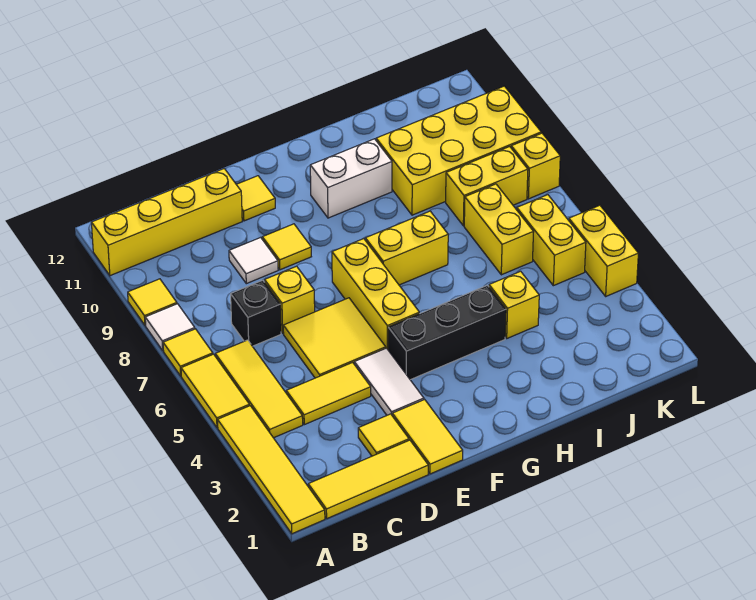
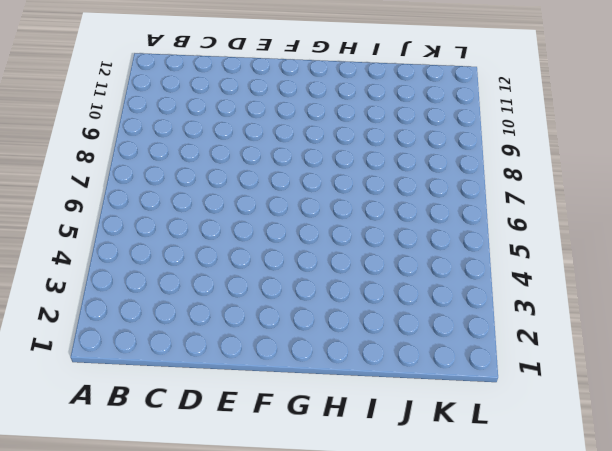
none -> yellow 1x4 tile [218,406,325,534]
none -> yellow 1x2 tile [181,354,250,428]
none -> yellow 1x1 tile [163,329,213,376]

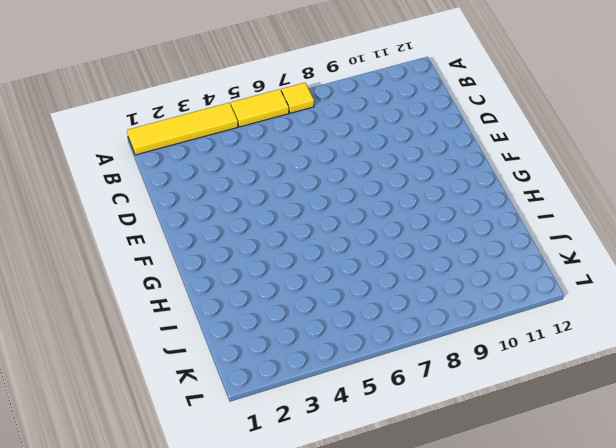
none -> white 1x1 tile [145,304,195,350]
none -> yellow 1x1 tile [128,279,177,325]
none -> yellow 1x4 brick [91,169,242,276]

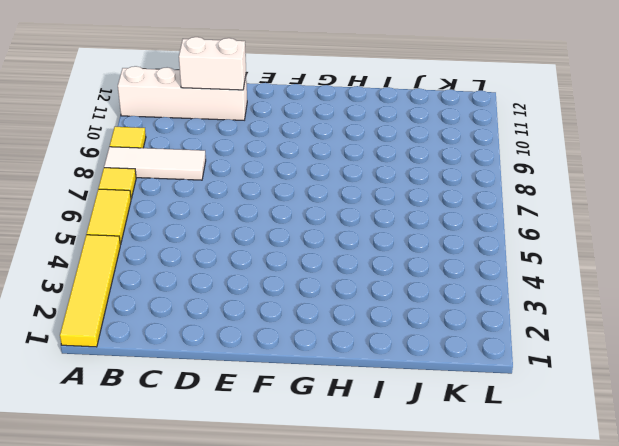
white 1x3 tile [104,147,206,180] -> white 1x1 tile [145,304,195,350]
white 1x4 brick [118,66,247,120] -> yellow 1x4 brick [91,169,242,276]
white 1x2 brick [179,37,246,90] -> white 1x2 brick moved to [310,139,392,218]
none -> yellow 1x3 tile [308,440,428,519]
none -> yellow 1x3 tile [215,340,303,438]
none -> yellow 1x2 tile [286,362,371,425]

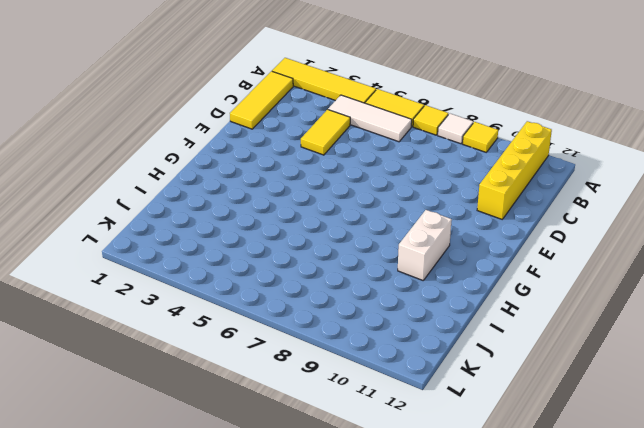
white 1x3 tile [328,95,412,142] -> yellow 1x3 tile [215,340,303,438]
none -> black 1x1 brick [231,280,281,346]
none -> yellow 1x1 tile [358,414,409,456]
none -> yellow 2x2 tile [283,298,386,378]

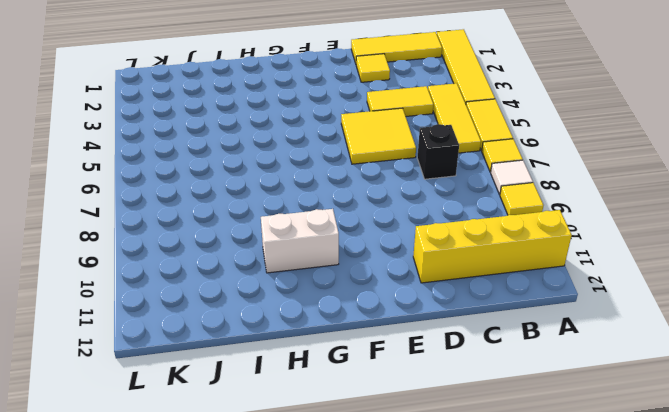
none -> yellow 1x1 brick [265,266,315,333]
none -> white 1x1 tile [229,237,278,284]
none -> yellow 1x2 tile [392,399,463,474]

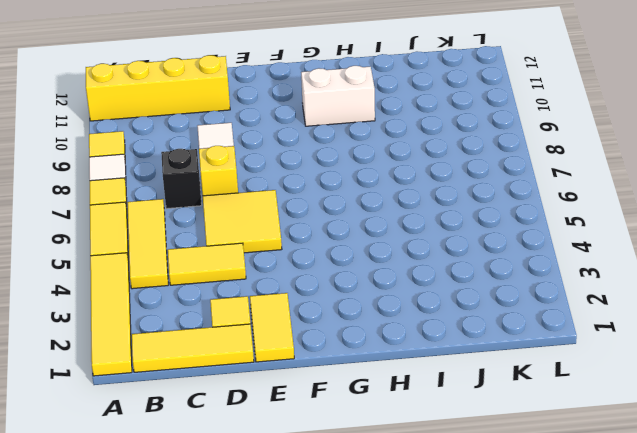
none -> white 1x2 tile [354,348,424,415]
none -> yellow 1x1 tile [262,224,311,270]
none -> yellow 1x1 tile [236,176,275,221]

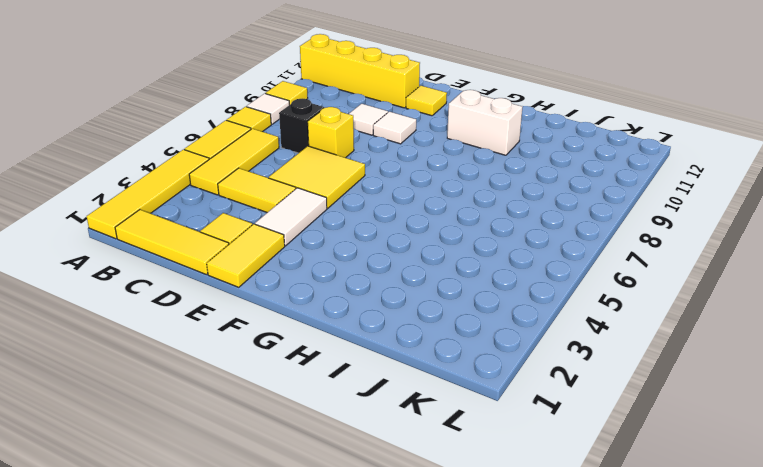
white 1x1 tile [373,112,416,144] -> yellow 1x1 tile [262,224,311,270]
none -> black 1x3 brick [388,285,506,380]
none -> yellow 1x3 brick [332,238,419,349]
none -> yellow 1x2 brick [365,211,448,285]

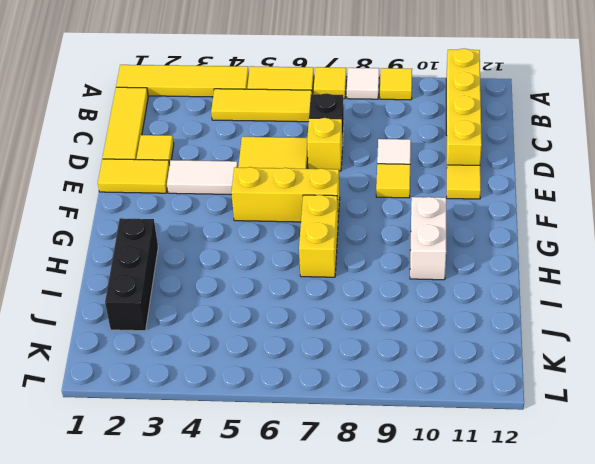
black 1x3 brick [105,218,158,331] -> black 1x3 brick moved to [388,285,506,380]
none -> yellow 1x2 tile [286,362,371,425]
none -> yellow 1x1 brick [489,271,539,338]
none -> yellow 2x4 brick [376,86,541,215]

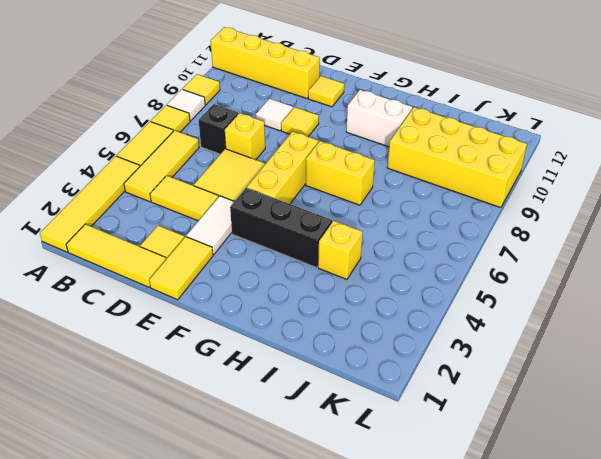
none -> yellow 1x2 brick [464,184,533,275]
none -> yellow 1x2 brick [446,147,528,226]
none -> yellow 1x2 brick [517,195,586,286]

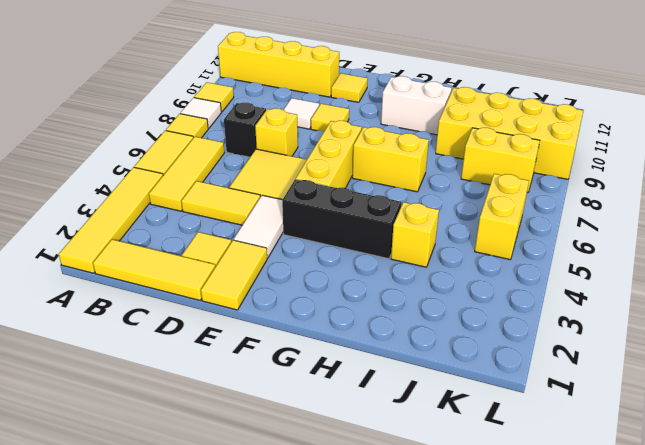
none -> yellow 1x2 brick [464,184,533,275]
none -> yellow 1x2 brick [569,205,638,296]
none -> yellow 1x1 brick [511,133,560,199]

